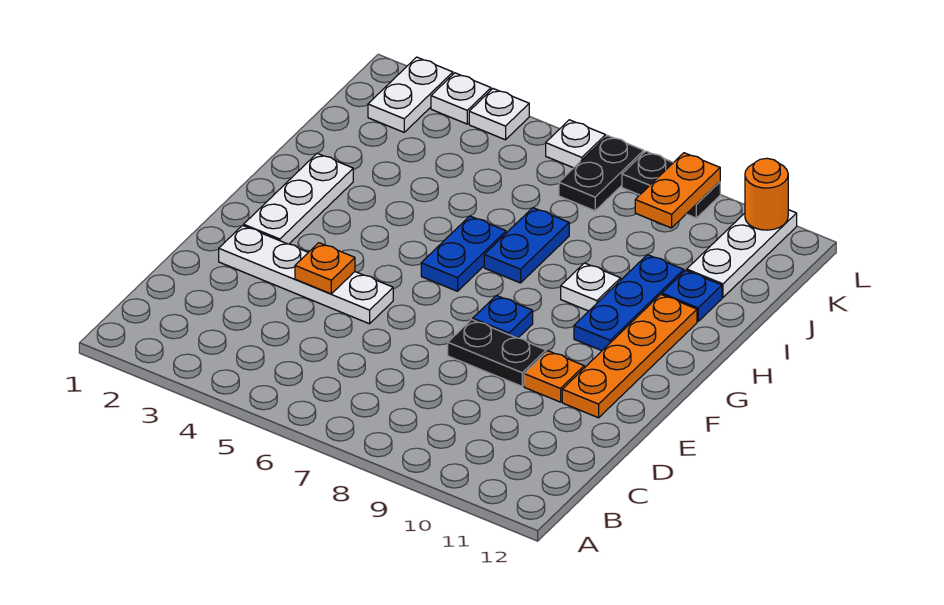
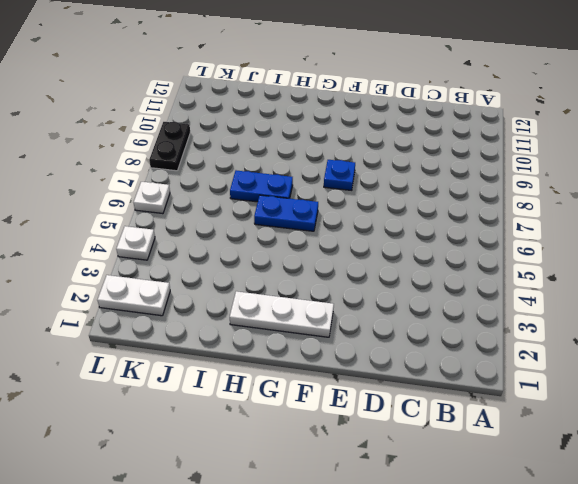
none -> white 1x4 plate [219,225,393,324]
none -> black 1x2 plate [448,319,546,386]
none -> orange 1x1 plate [524,351,584,402]

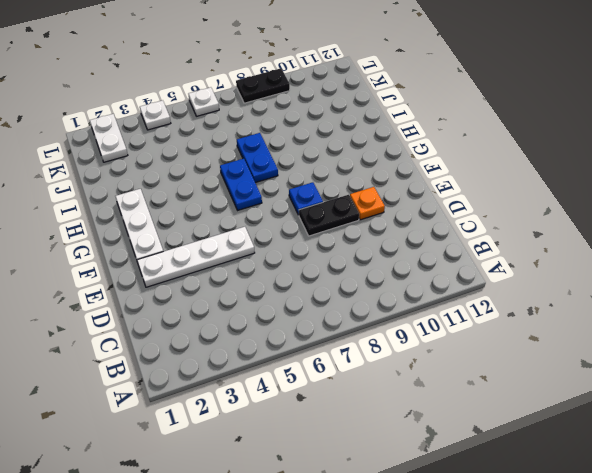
none -> orange 1x4 plate [562,294,697,418]
none -> blue 1x3 plate [574,255,684,351]
none -> white 1x1 plate [561,263,621,311]

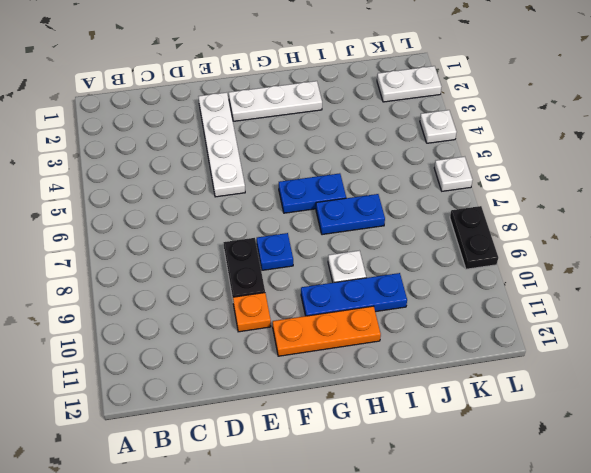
orange 1x3 plate [273,306,381,356] -> orange 1x4 plate [562,294,697,418]
none -> blue 1x1 plate [662,270,722,321]
none -> white 1x3 plate [687,210,797,297]
none -> black 1x2 plate [559,136,644,211]

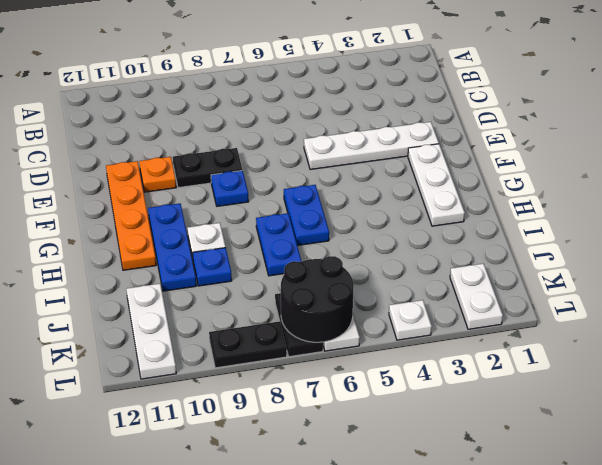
blue 1x1 plate [193,248,232,286] -> blue 1x1 plate moved to [662,270,722,321]
black 2x2 round brick [281,256,354,342] -> none
none -> white 1x1 plate [431,73,491,124]
none -> orange 1x1 plate [295,243,355,294]
none -> orange 1x2 plate [635,153,720,228]

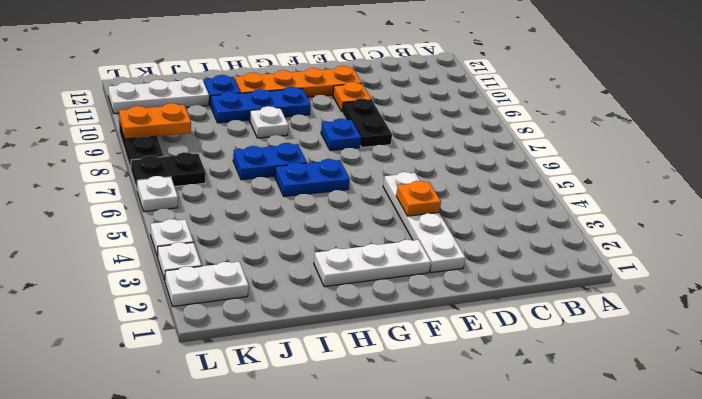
none -> orange 1x1 round brick [745,158,788,230]

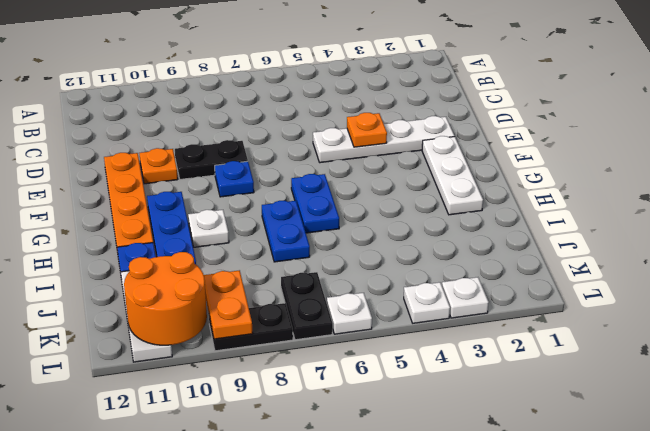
orange 2x2 round brick [124,252,207,345] -> orange 1x1 round brick [745,158,788,230]
none -> white 1x2 plate [368,57,453,132]

